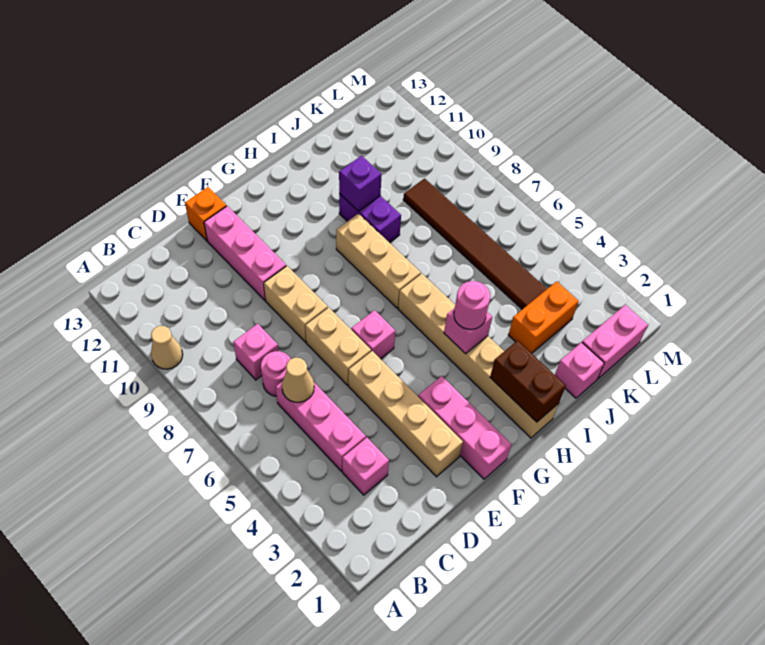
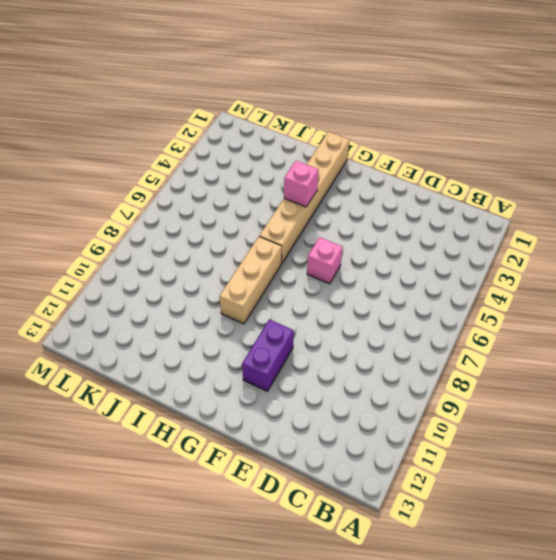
purple 1x2 brick [242,319,294,391] -> purple 1x2 brick moved to [339,194,401,243]
none -> tan 1x1 cone [151,326,183,369]
none -> pink 1x1 brick [342,438,389,495]
none -> pink 1x3 brick [276,382,366,471]

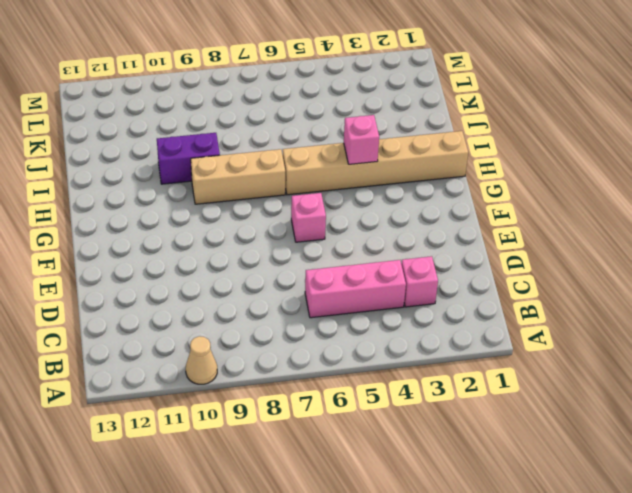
none -> pink 1x1 round brick [261,351,291,396]
none -> pink 1x1 brick [233,324,278,380]
none -> tan 1x4 brick [348,351,463,477]

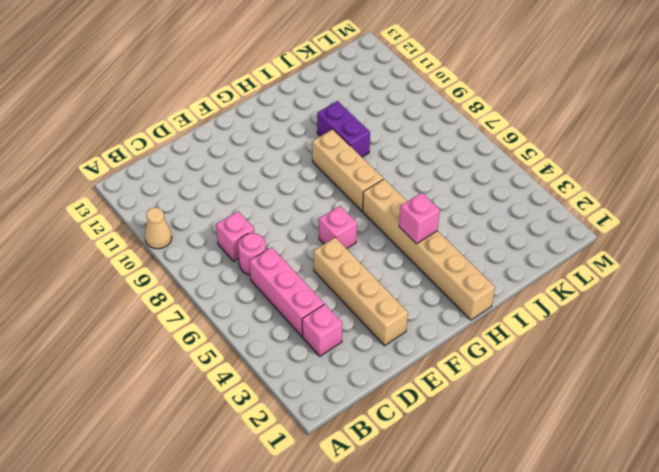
none -> tan 1x2 brick [305,308,371,385]
none -> tan 1x2 brick [264,266,328,342]
none -> pink 1x3 brick [204,206,286,300]

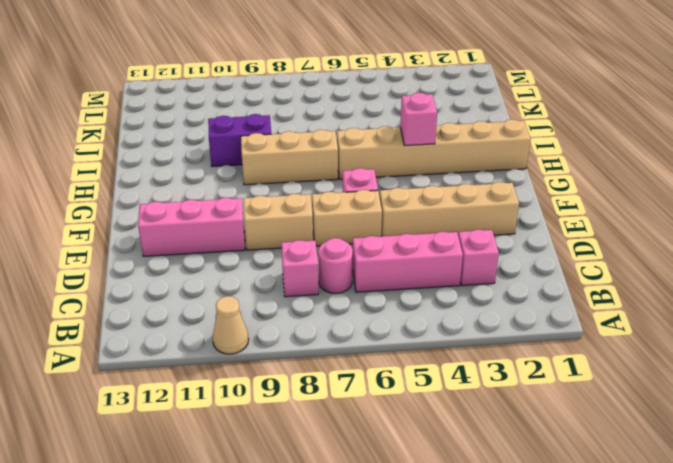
none -> orange 1x1 brick [185,187,226,241]
none -> pink 1x3 brick [418,376,512,479]
none -> pink 1x1 brick [555,342,604,398]

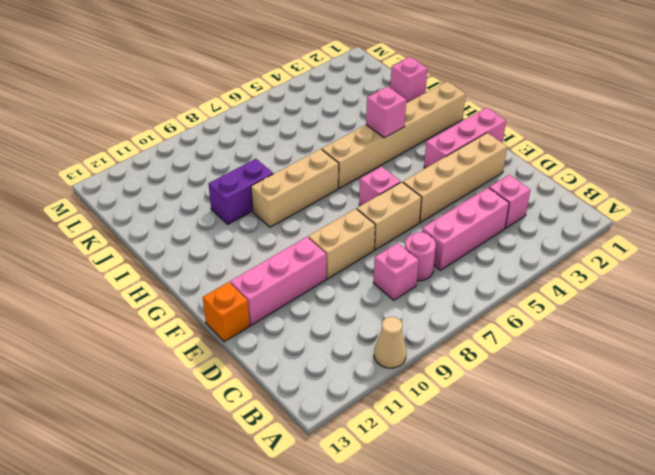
none -> orange 1x2 brick [508,281,579,353]
none -> pink 1x2 brick [582,305,648,379]
none -> brown 1x6 tile [403,178,547,309]

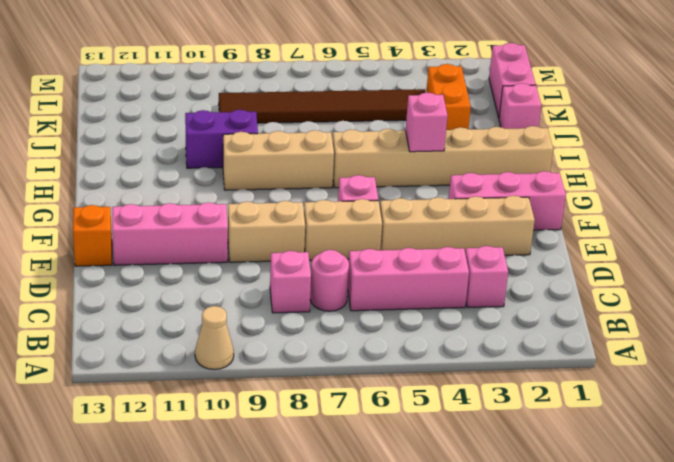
none -> tan 1x1 cone [282,358,314,402]
none -> brown 1x2 brick [490,341,566,422]
none -> purple 1x1 brick [339,156,382,211]

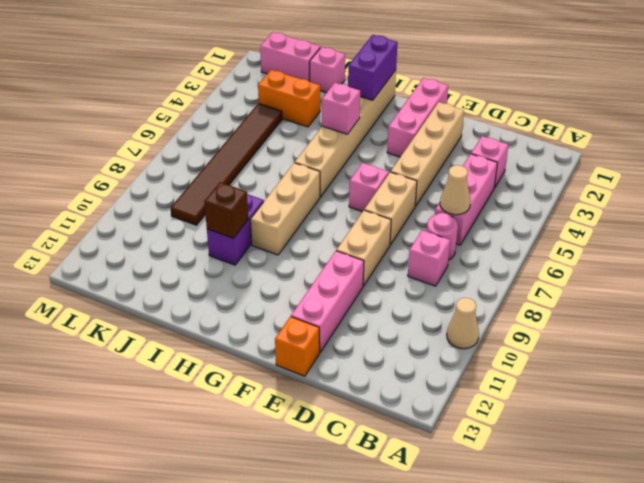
purple 1x2 brick [348,35,398,100] -> brown 1x2 brick [490,341,566,422]
brown 1x1 brick [204,182,248,238] -> purple 1x1 brick [339,156,382,211]
none -> pink 1x1 round brick [454,281,490,329]

